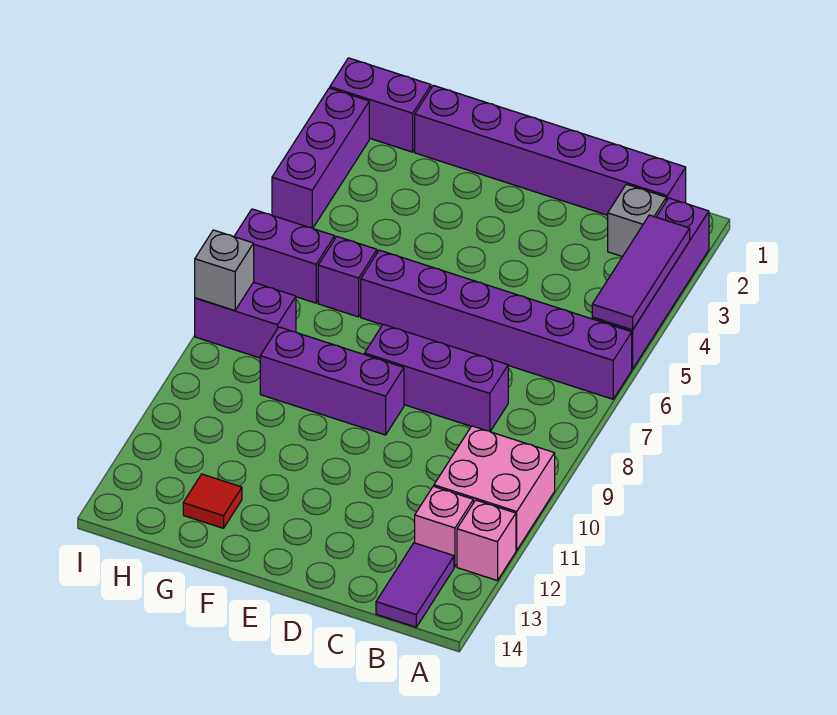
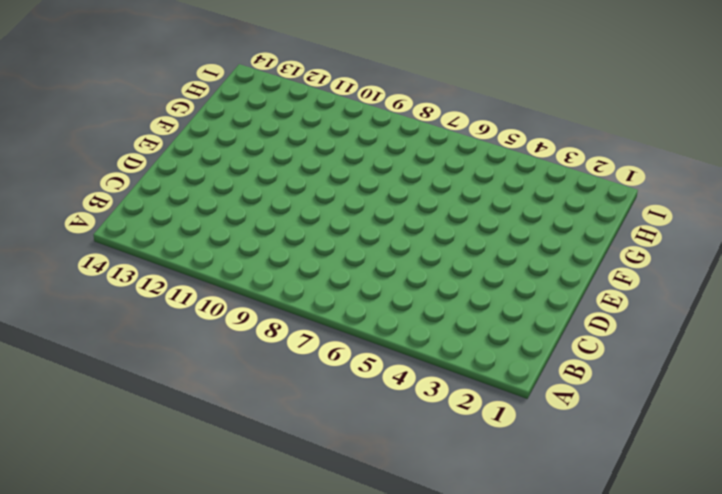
none -> purple 1x4 brick [592,198,709,369]
none -> purple 1x6 brick [361,250,632,399]
none -> pink 2x2 brick [434,426,555,550]

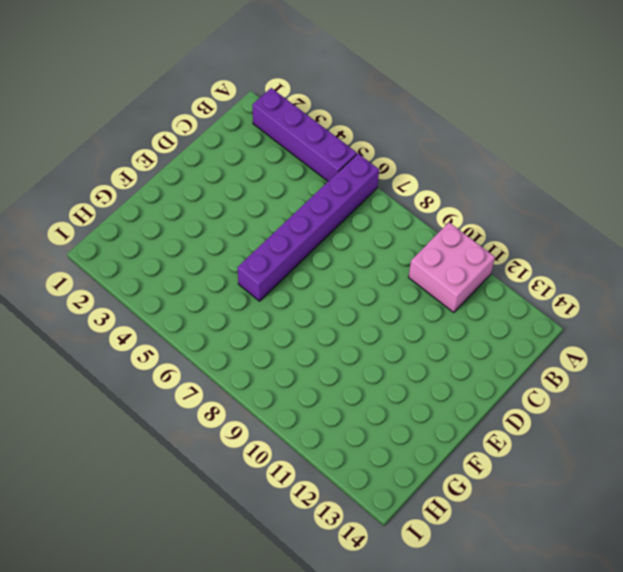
none -> pink 1x1 brick [457,500,516,581]
none -> purple 1x6 brick [415,85,686,215]
none -> grey 1x1 brick [608,184,666,257]

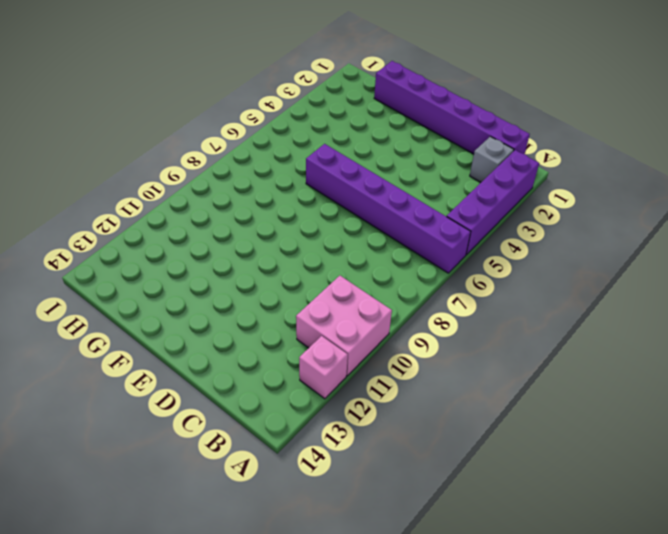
none -> pink 1x1 brick [415,486,473,567]
none -> purple 1x2 tile [376,543,454,627]
none -> purple 1x3 brick [365,324,508,431]

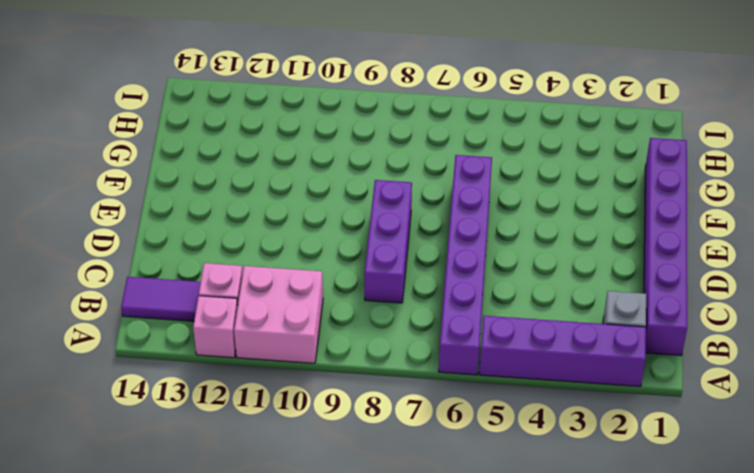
none -> purple 1x3 brick [260,327,404,435]
none -> purple 1x1 brick [318,237,377,317]
none -> red 1x1 tile [183,474,242,528]

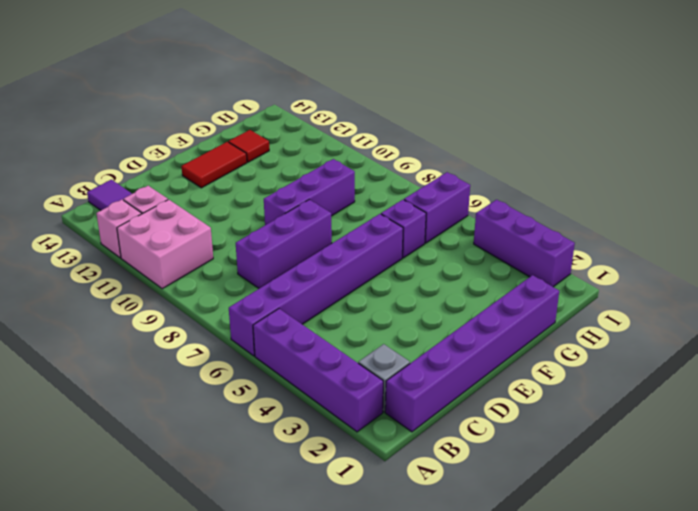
red 1x2 tile [181,142,247,188] -> none
none -> purple 1x2 brick [330,58,431,152]
none -> purple 1x2 brick [195,282,296,358]
none -> purple 1x3 tile [592,215,690,330]

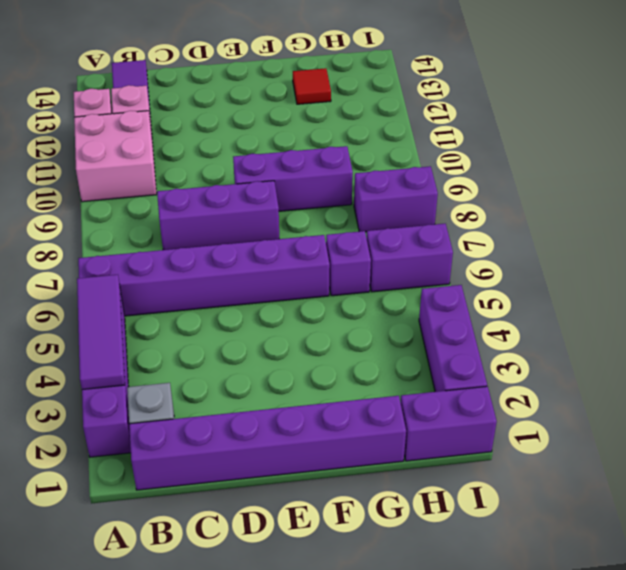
none -> grey 1x1 brick [195,230,254,310]

